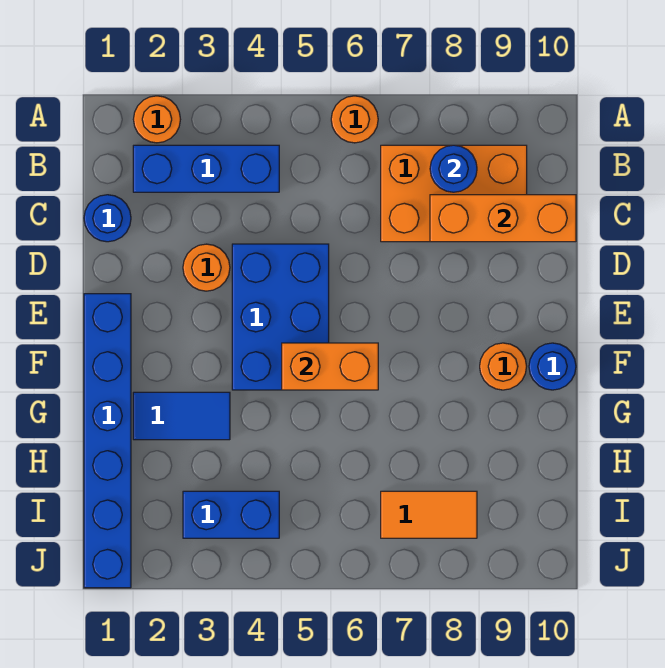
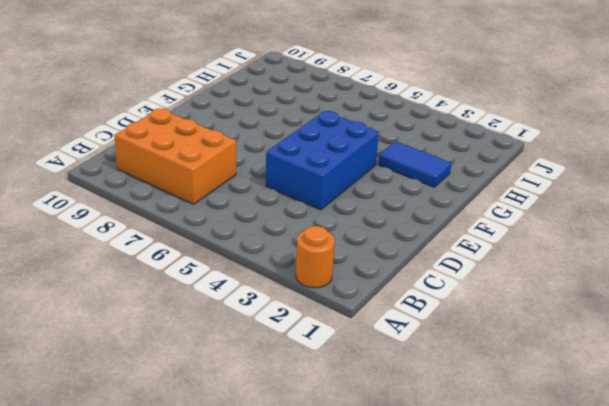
none -> orange 1x1 round brick [331,96,378,143]
none -> blue 1x3 brick [133,145,279,192]
none -> blue 1x1 round brick [84,195,131,242]

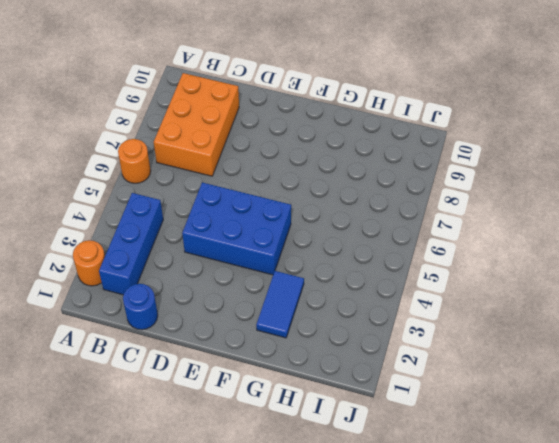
none -> orange 1x1 round brick [183,244,230,291]
none -> blue 1x6 brick [84,294,131,588]
none -> orange 1x1 round brick [480,343,527,390]

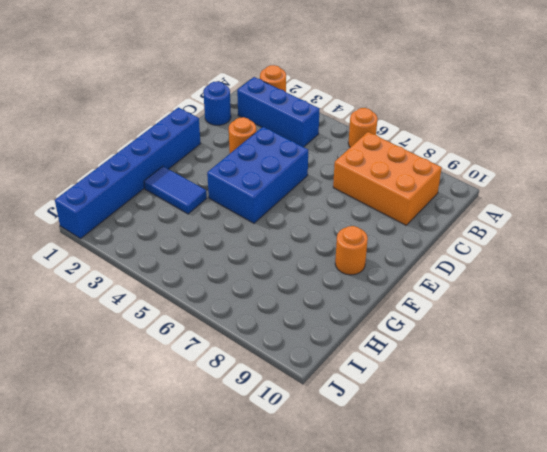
none -> blue 1x1 round brick [529,343,576,390]
none -> blue 1x2 brick [183,491,279,538]
none -> orange 1x2 tile [381,491,477,538]

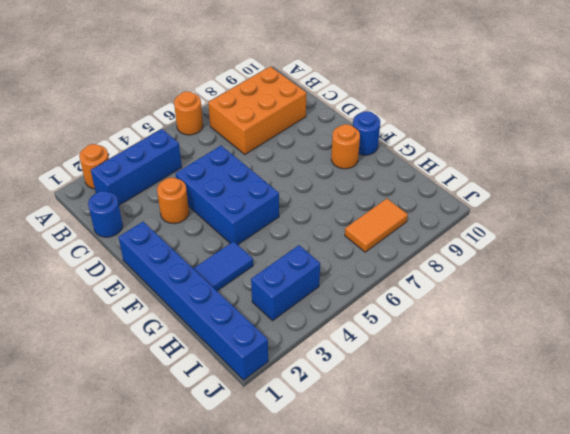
none -> blue 1x1 round brick [430,145,477,192]
none -> orange 1x3 brick [430,195,576,242]
none -> orange 1x2 brick [282,343,378,390]

